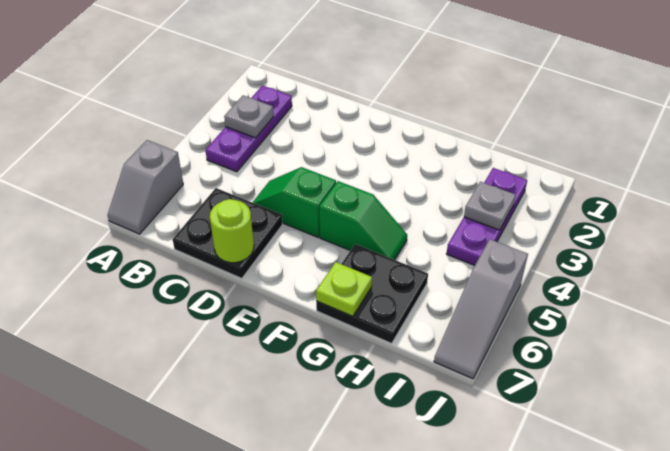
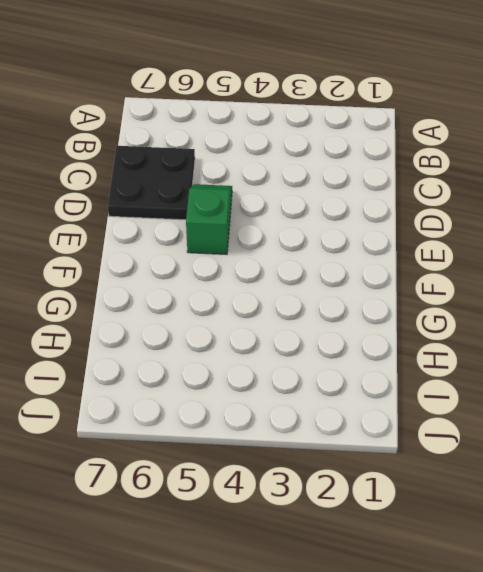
none -> grey 1x2 slope [108,140,183,234]
none -> purple 1x3 plate [205,85,292,172]
none -> green 1x2 slope [319,181,407,260]

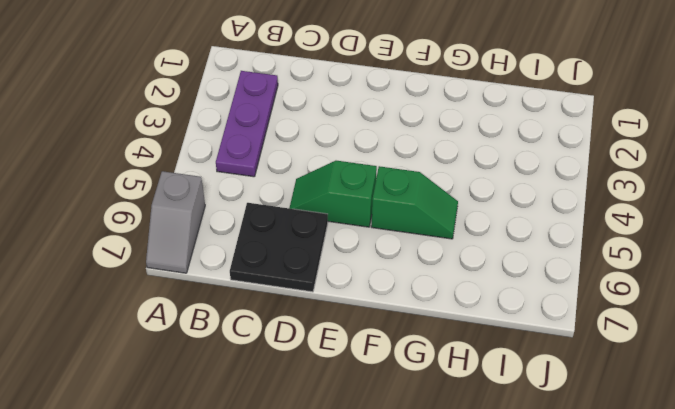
none -> black 2x2 plate [316,244,428,343]
none -> purple 1x3 plate [447,168,527,265]
none -> grey 1x3 slope [434,239,528,379]

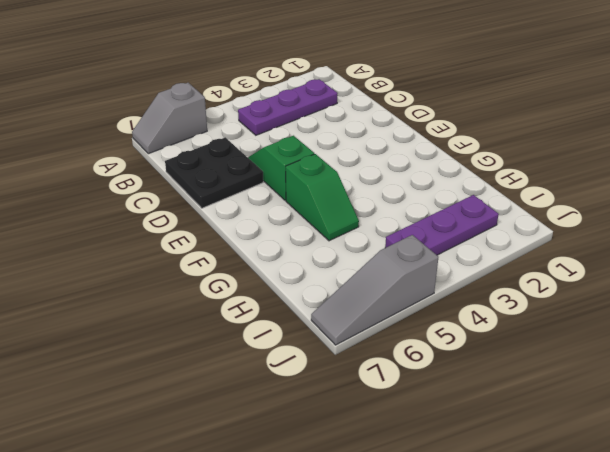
none -> black 2x2 plate [316,244,428,343]
none -> grey 1x1 plate [224,95,273,138]
none -> lime 1x1 round brick [210,199,254,263]

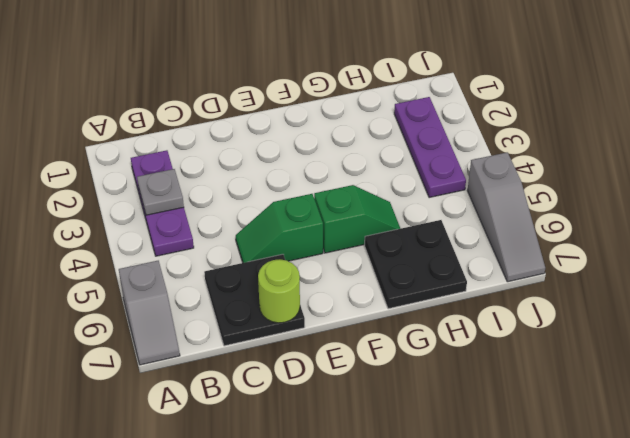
none -> lime 1x1 plate [316,262,372,317]
none -> grey 1x1 plate [464,182,516,230]

